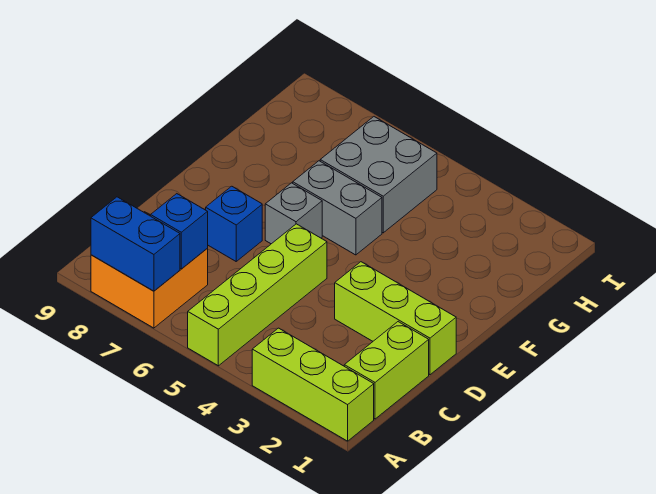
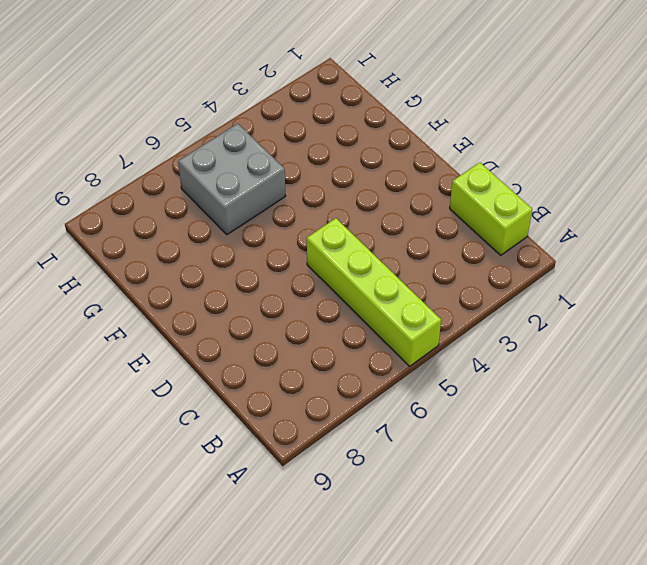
none -> lime 1x3 brick [252,328,374,441]
none -> orange 2x2 brick [91,212,208,328]

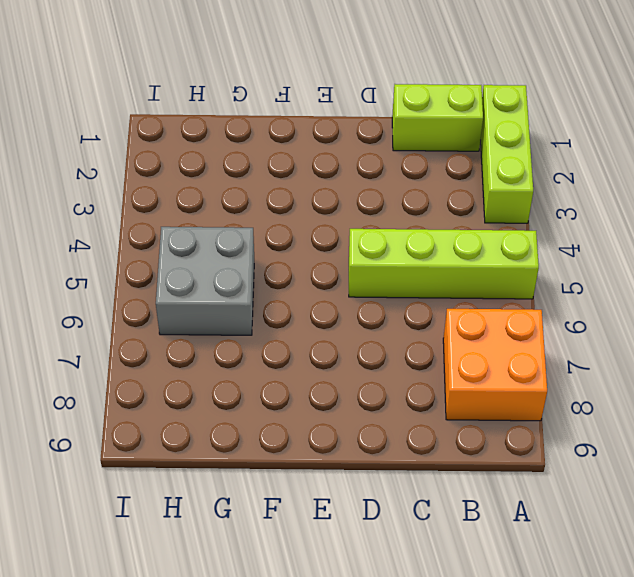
none -> lime 1x3 brick [335,262,456,375]
none -> blue 1x1 brick [206,186,262,261]

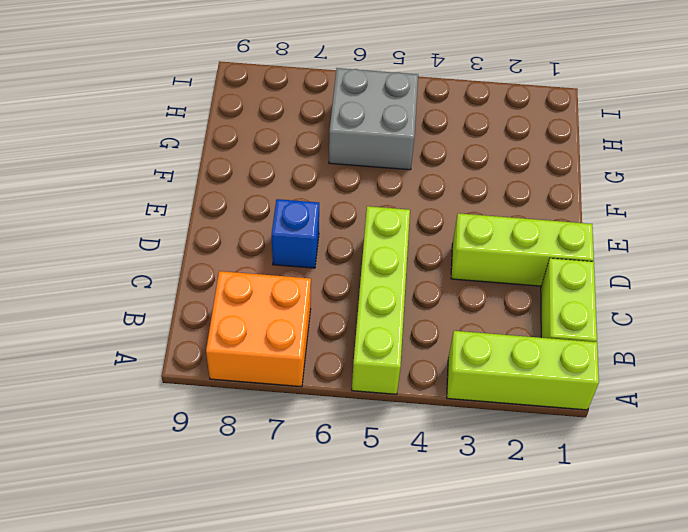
none -> grey 1x1 brick [265,183,322,244]
none -> grey 1x2 brick [293,161,382,255]

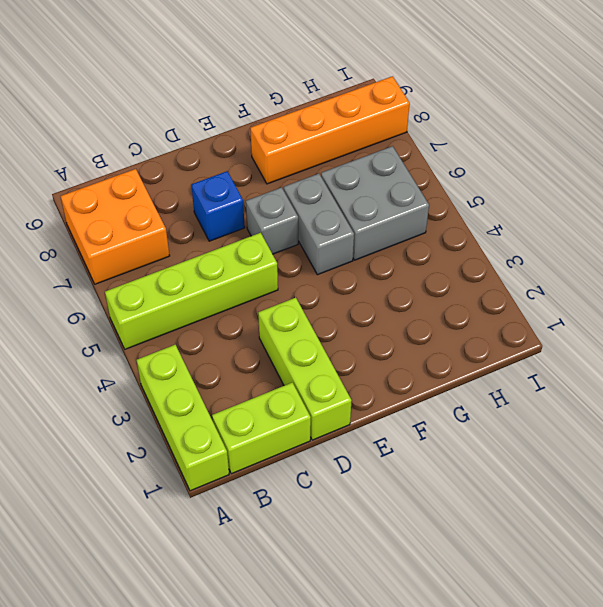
orange 1x4 brick [250,76,410,184] -> none
none -> blue 1x2 brick [91,197,180,291]
none -> blue 1x1 brick [151,194,208,269]

